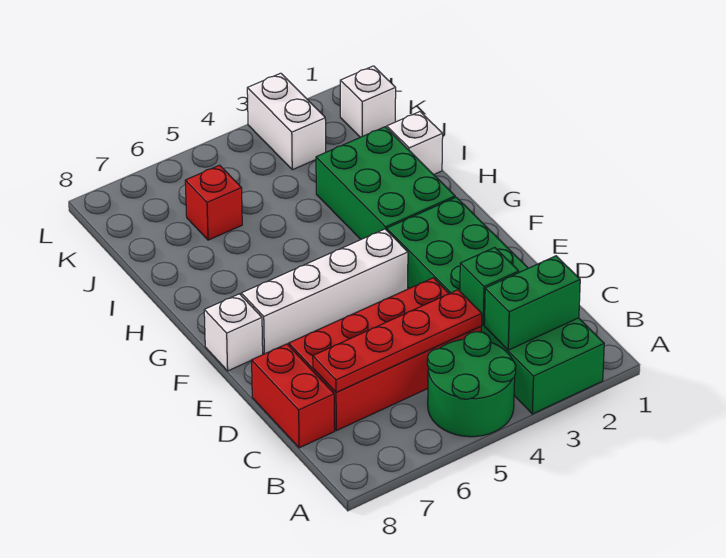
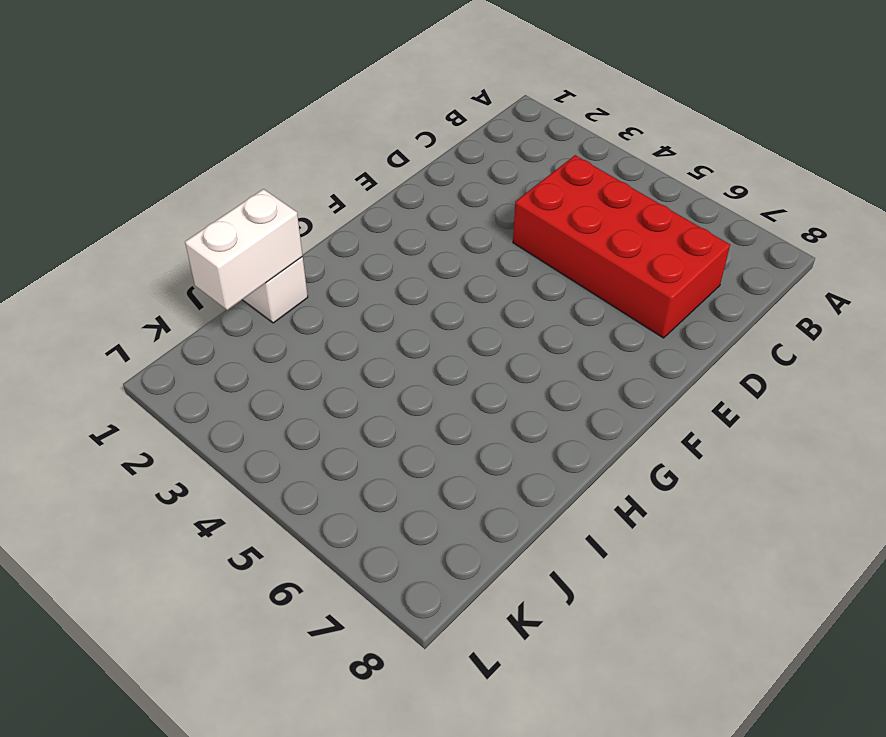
white 1x2 brick [185,189,303,310] -> white 1x2 brick moved to [247,73,326,170]
none -> green 2x6 brick [387,197,604,414]
none -> green 2x2 round brick [427,332,516,437]
none -> red 1x2 brick [252,344,335,448]

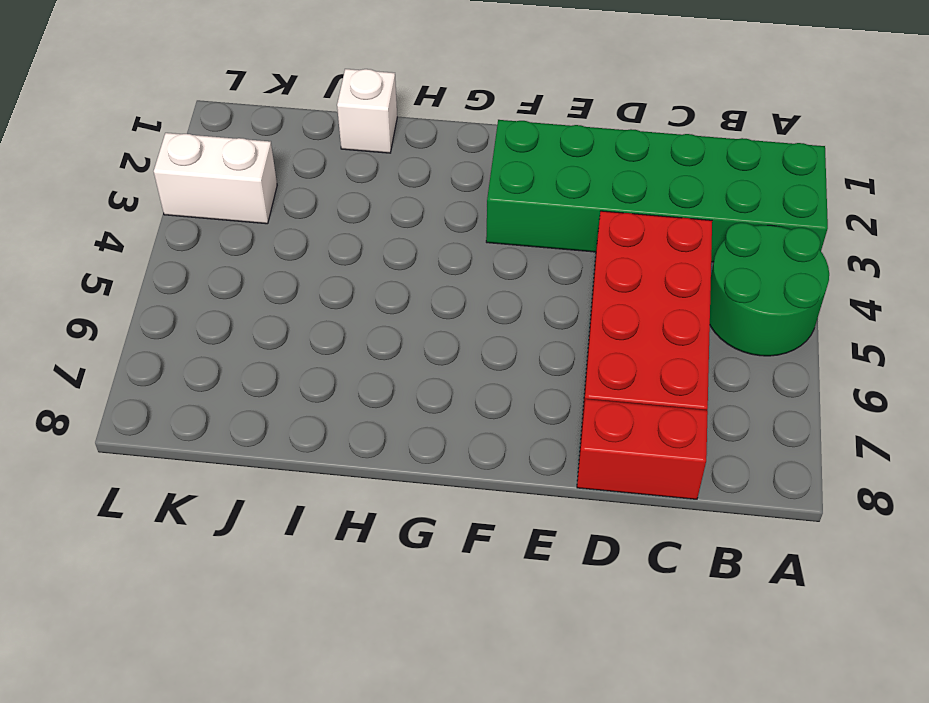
none -> white 1x4 brick [241,229,408,354]
none -> white 1x1 brick [204,294,263,371]
none -> green 2x3 brick [316,127,455,239]

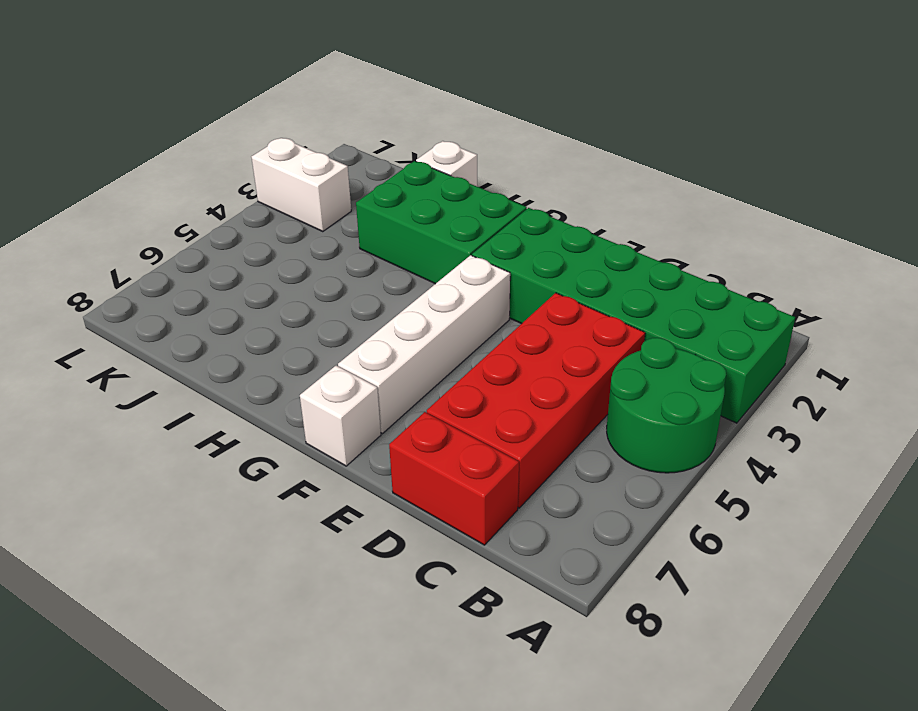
none -> red 1x1 brick [185,165,242,240]
none -> white 1x1 brick [340,66,396,137]
none -> green 1x2 brick [484,256,580,350]

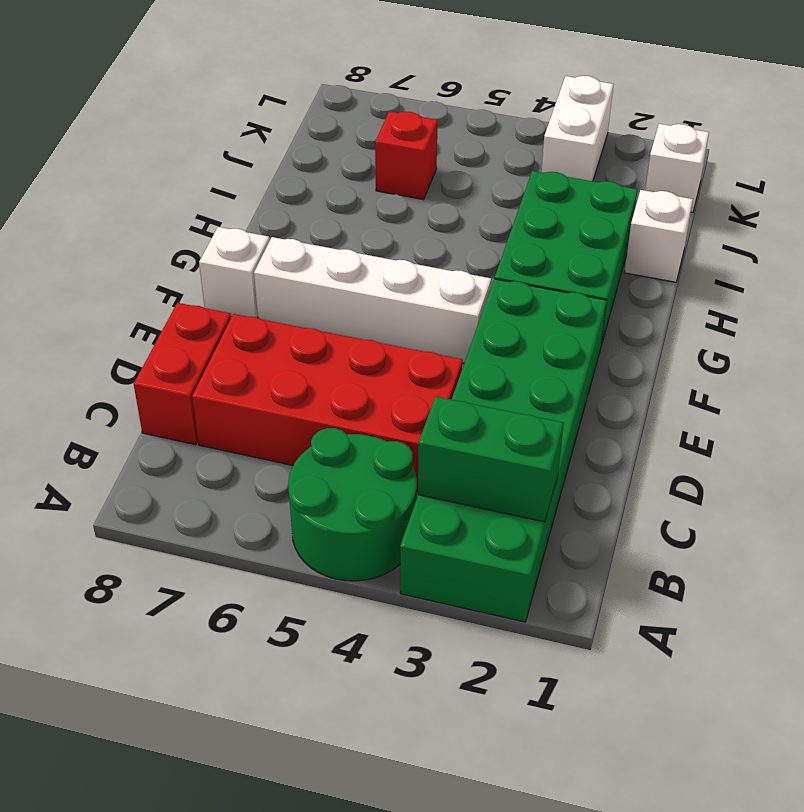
none -> green 1x1 brick [460,248,519,325]
none -> red 1x4 plate [313,290,482,393]

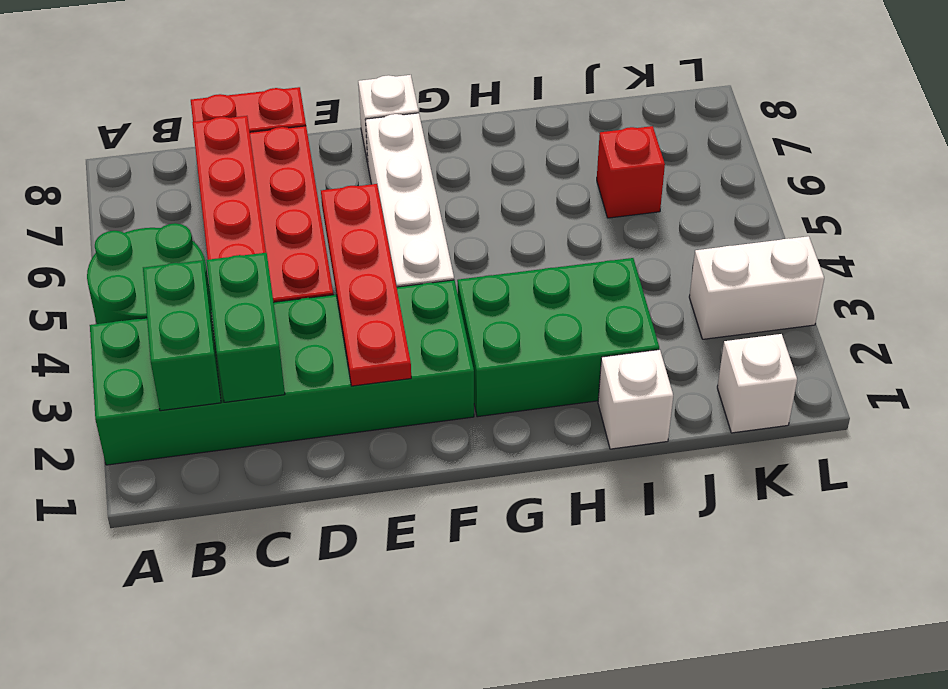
green 1x2 brick [207,253,285,402] -> green 1x1 brick [460,248,519,325]
red 1x4 plate [321,184,411,386] -> none

